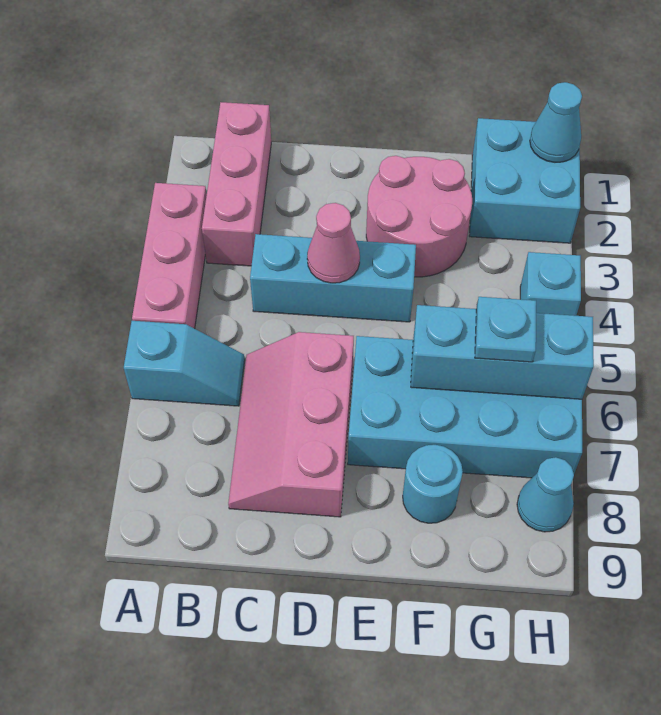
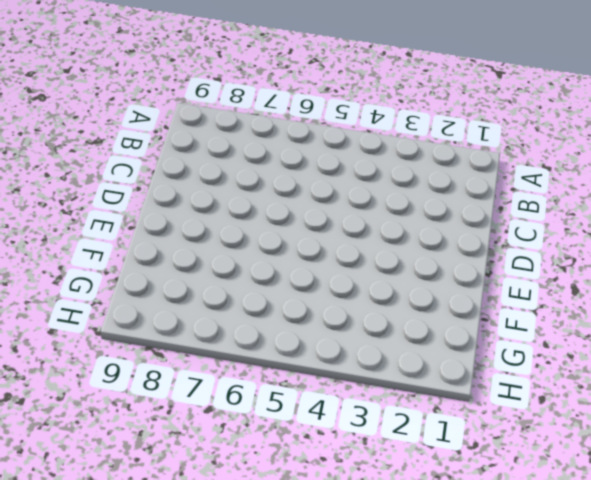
none -> pink 1x3 brick [132,183,207,329]
none -> cyan 1x2 slope [124,321,245,406]
none -> pink 1x3 brick [202,102,271,266]

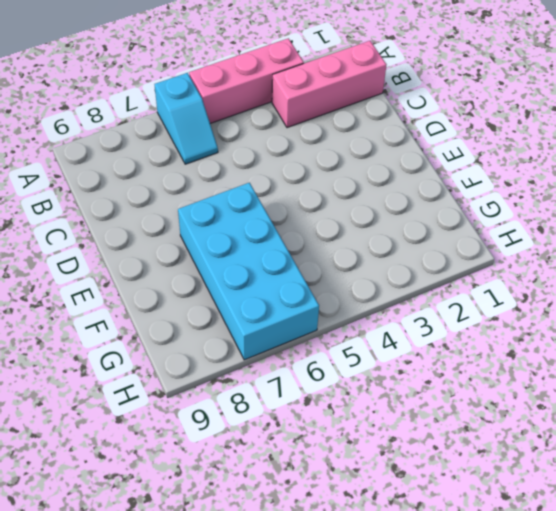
none -> cyan 1x3 brick [250,234,416,322]
none -> pink 2x3 slope [228,332,354,517]
none -> pink 2x2 round brick [366,156,472,277]

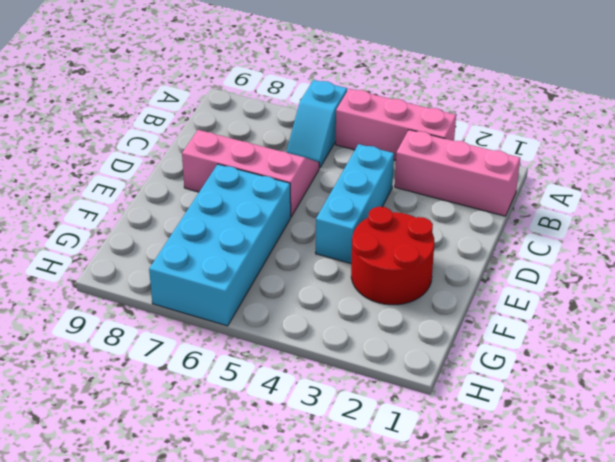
red 2x2 round brick [351,207,435,305] -> pink 2x2 round brick [366,156,472,277]
none -> cyan 1x1 round brick [403,445,463,523]
none -> cyan 2x2 brick [470,118,580,243]
none -> cyan 1x1 brick [520,252,581,316]

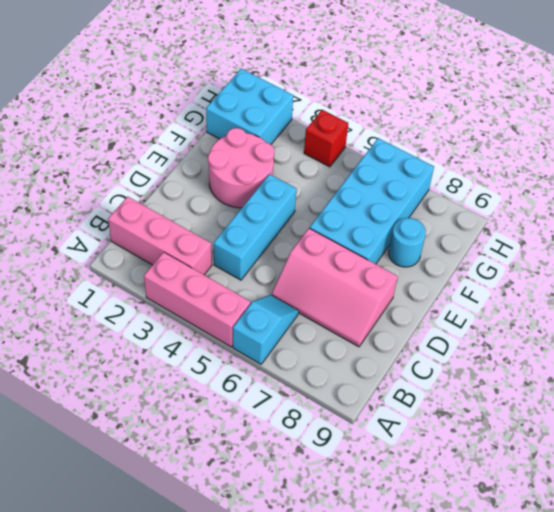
red 1x1 brick [304,110,348,167] -> cyan 1x1 brick [520,252,581,316]
none -> cyan 1x1 cone [517,457,574,532]
none -> pink 1x1 cone [307,203,360,283]
none -> cyan 1x3 brick [411,305,594,399]

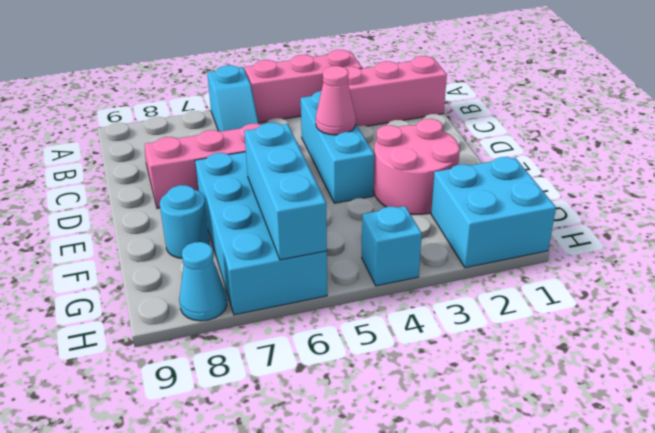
none -> cyan 1x1 cone [530,82,582,162]
none -> cyan 1x1 plate [475,297,536,362]

